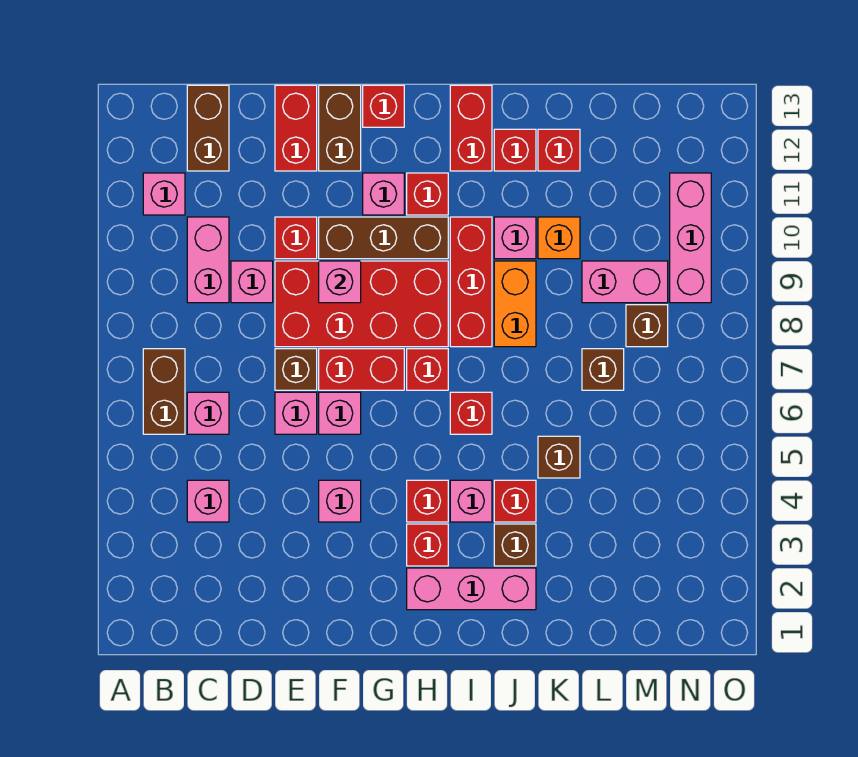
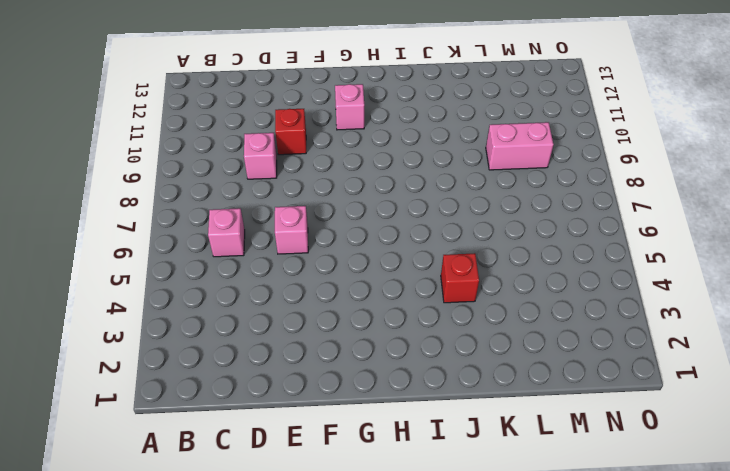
none -> brown 1x2 brick [143,349,185,434]
none -> pink 1x1 brick [143,173,185,215]
none -> pink 1x1 brick [187,480,229,522]
none -> pink 1x2 brick [187,217,229,303]

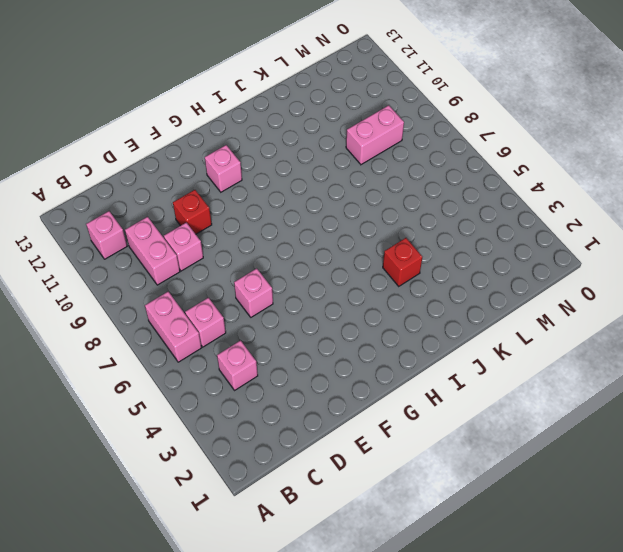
pink 1x2 brick [145,292,202,362] -> brown 1x2 brick [143,349,185,434]
none -> brown 1x2 brick [187,85,229,171]
none -> brown 1x1 brick [275,349,317,390]
none -> red 2x4 brick [275,261,448,347]
none -> red 1x2 brick [275,85,317,171]

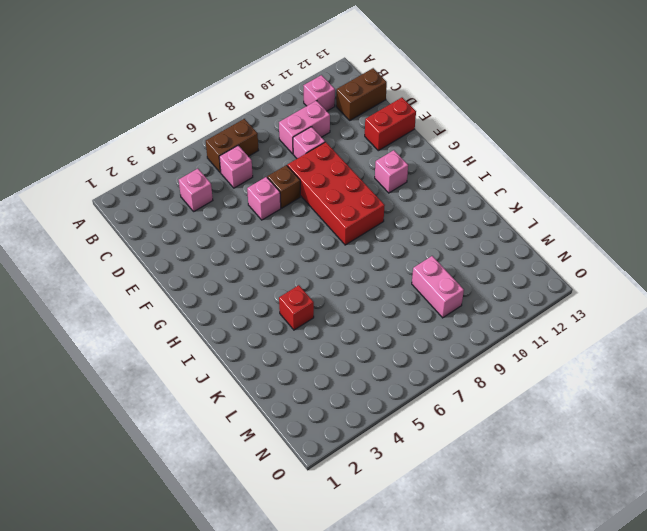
none -> red 1x1 brick [275,217,317,259]
none -> pink 1x1 brick [319,480,361,522]
none -> pink 1x1 brick [319,392,361,434]
none -> red 1x2 brick [319,349,404,390]

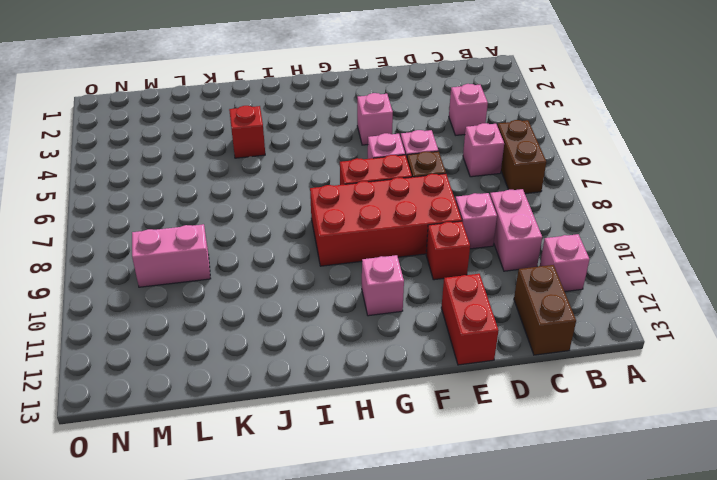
none -> brown 1x3 brick [319,217,448,259]
none -> brown 1x2 brick [319,85,361,171]
none -> red 1x1 brick [363,85,404,127]
none -> pink 1x3 brick [407,568,536,610]

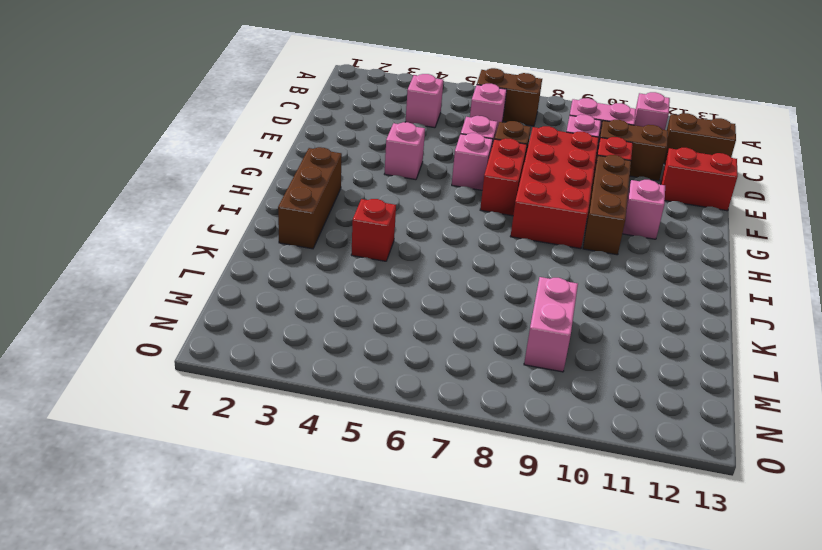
brown 1x2 brick [595,120,668,181] -> brown 1x2 brick moved to [319,85,361,171]
brown 1x3 brick [278,147,342,249] -> pink 1x3 brick [407,568,536,610]
none -> red 1x1 brick [363,85,404,127]
none -> red 1x1 brick [407,524,448,566]
none -> red 1x1 brick [407,480,448,522]
none -> red 1x1 brick [407,349,448,390]

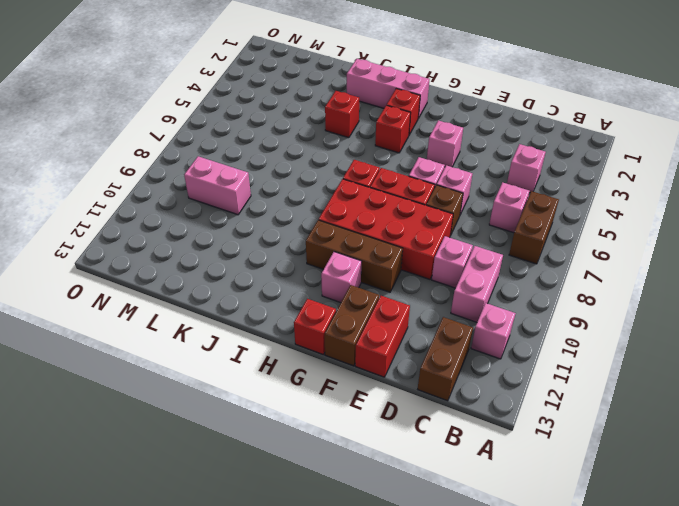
none -> red 1x1 brick [275,217,317,259]
none -> red 1x1 brick [407,173,448,215]
none -> pink 1x1 brick [450,480,492,522]
none -> red 1x1 brick [450,392,492,434]

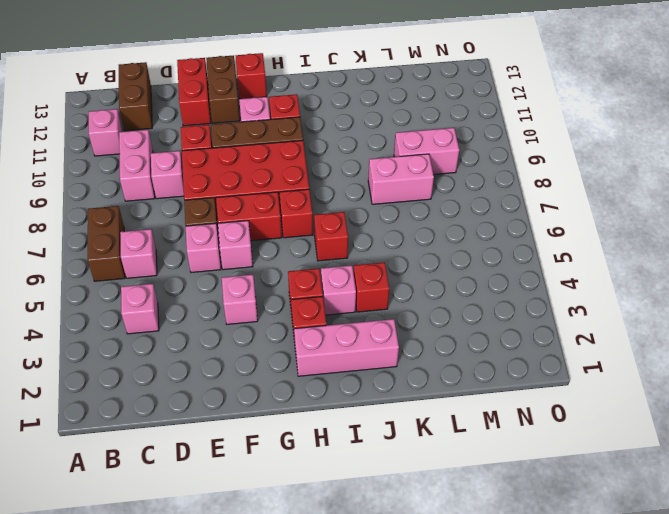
pink 1x2 brick [368,154,434,204] -> none
none -> red 1x3 brick [450,217,492,347]
none -> red 1x2 brick [450,85,492,171]
none -> brown 1x1 brick [494,524,536,566]
none -> orange 1x2 brick [494,261,536,347]

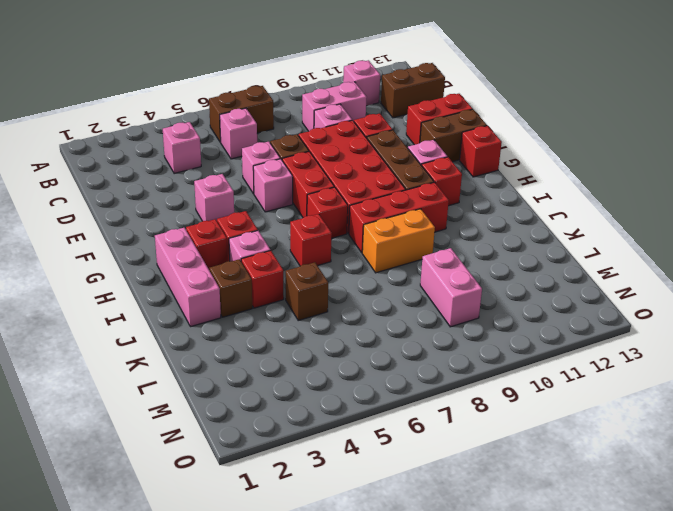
none -> red 1x2 brick [450,85,492,171]
none -> pink 1x1 brick [494,217,536,259]
none -> red 1x1 brick [494,129,536,171]
none -> orange 1x1 brick [538,217,580,259]

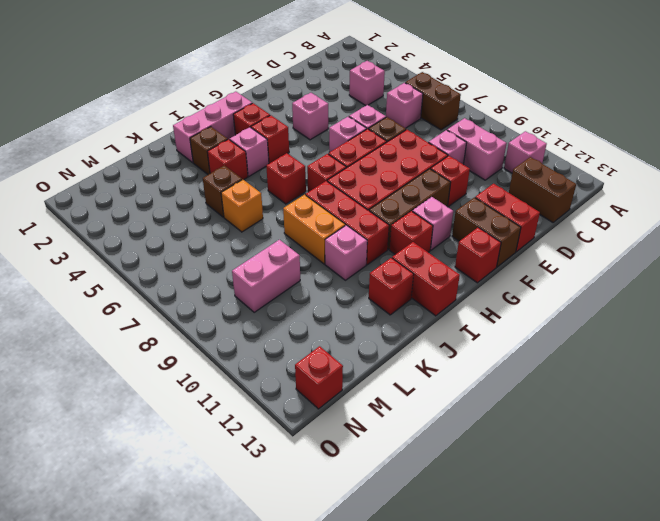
orange 1x1 brick [221,180,263,232] -> orange 1x1 brick moved to [538,217,580,259]
red 1x1 brick [295,346,343,409] -> red 1x1 brick moved to [538,129,580,171]
none -> brown 1x1 brick [582,349,624,390]
none -> brown 1x1 brick [626,305,668,347]
none -> pink 1x3 brick [670,173,711,303]
none -> pink 1x1 brick [319,261,361,303]

